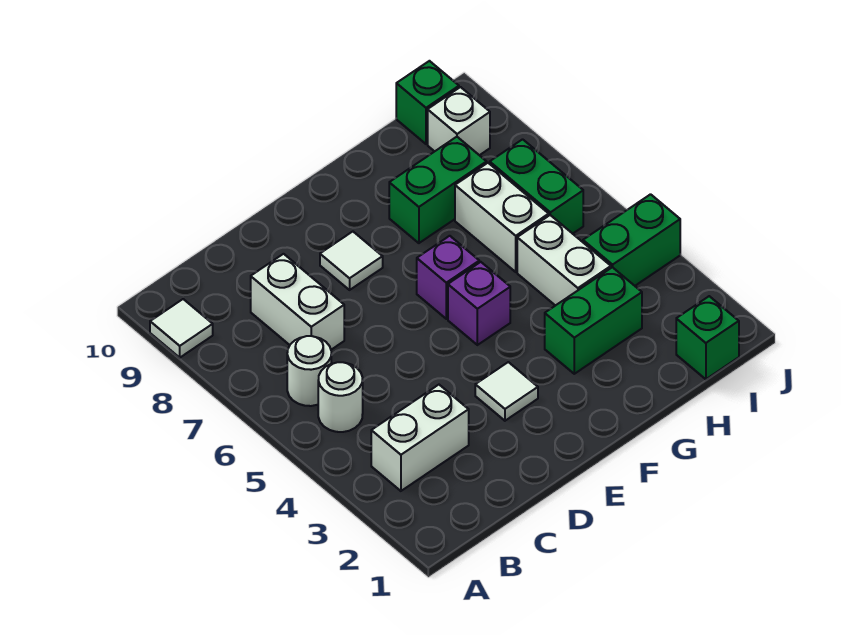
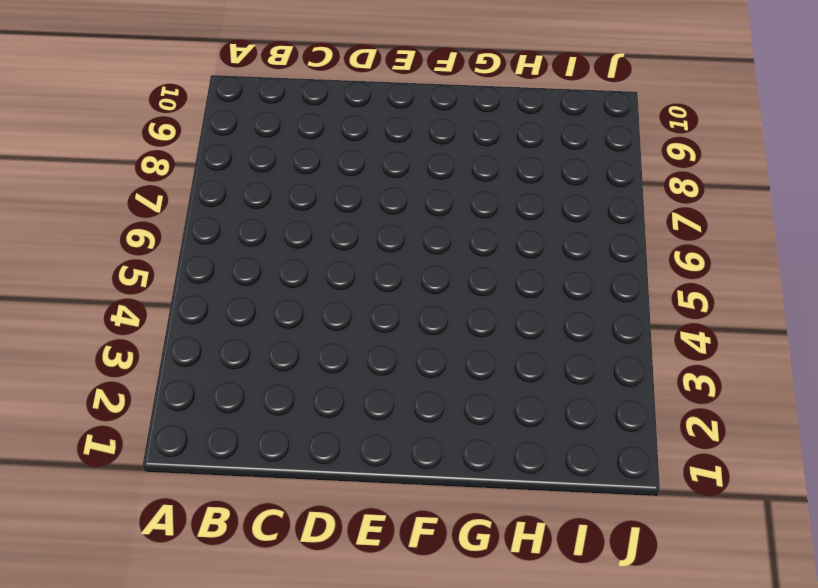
none -> white 1x1 tile [150,299,213,358]
none -> white 1x2 brick [371,385,469,491]
none -> white 1x1 round brick [318,362,363,432]

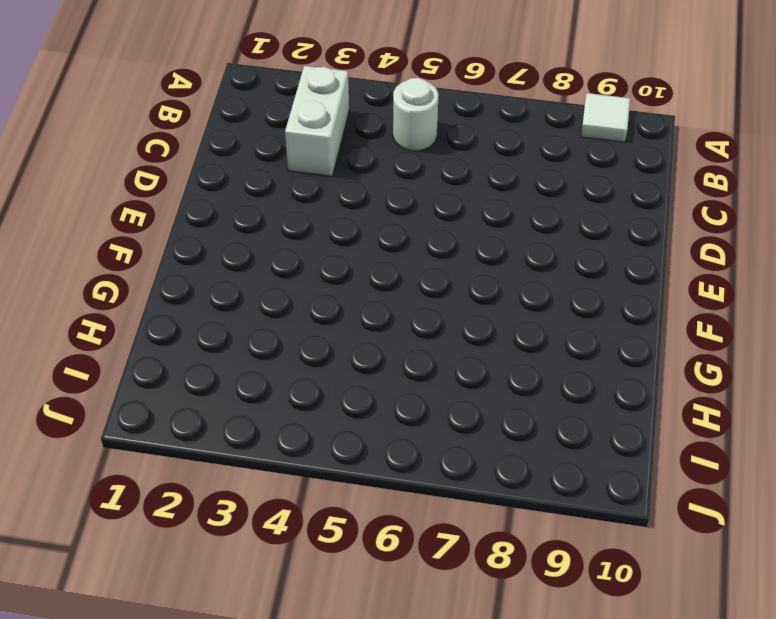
none -> white 1x1 round brick [287,336,331,406]
none -> white 1x2 brick [251,254,344,350]
none -> white 1x1 tile [475,362,538,421]

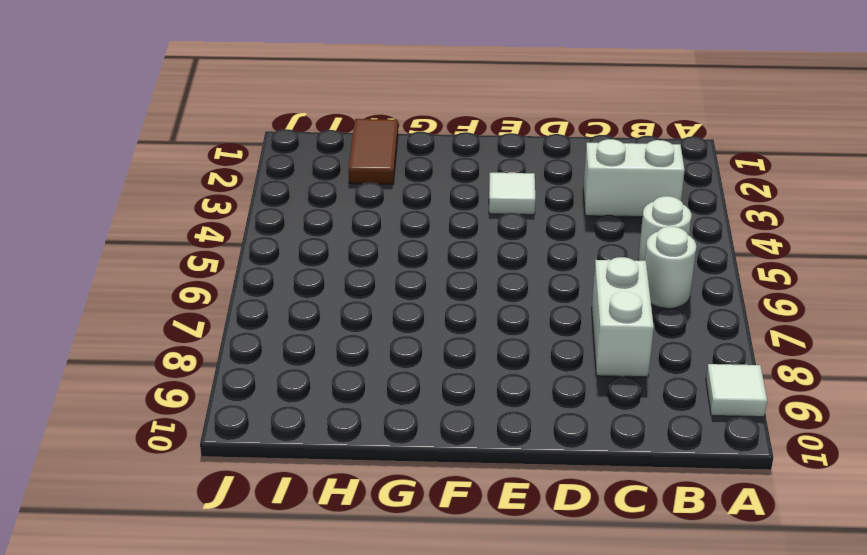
brown 1x2 tile [348,119,398,184] -> none
none -> white 1x1 tile [320,232,383,290]
none -> purple 1x1 brick [448,262,510,345]
none -> purple 1x1 brick [417,236,479,319]

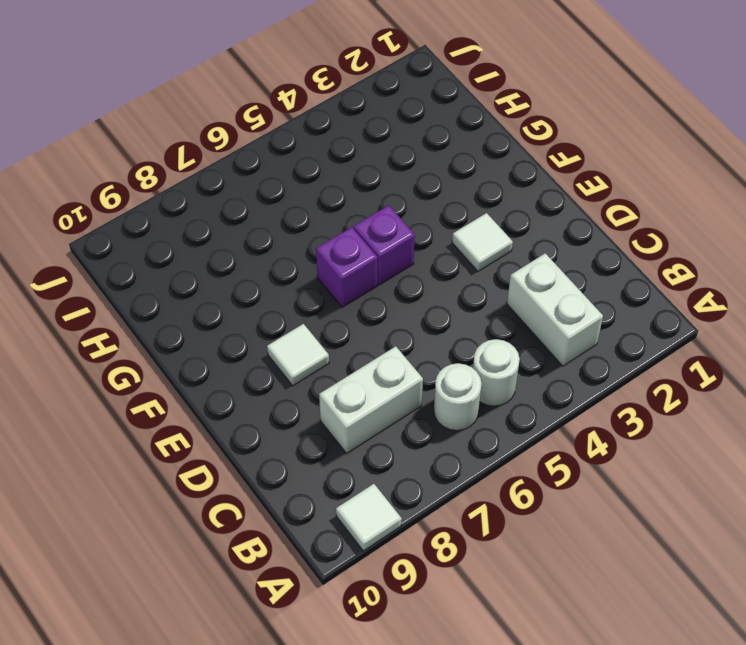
none -> green 1x2 brick [545,267,642,374]
none -> green 1x2 brick [389,137,487,243]
none -> white 1x2 brick [517,215,611,306]

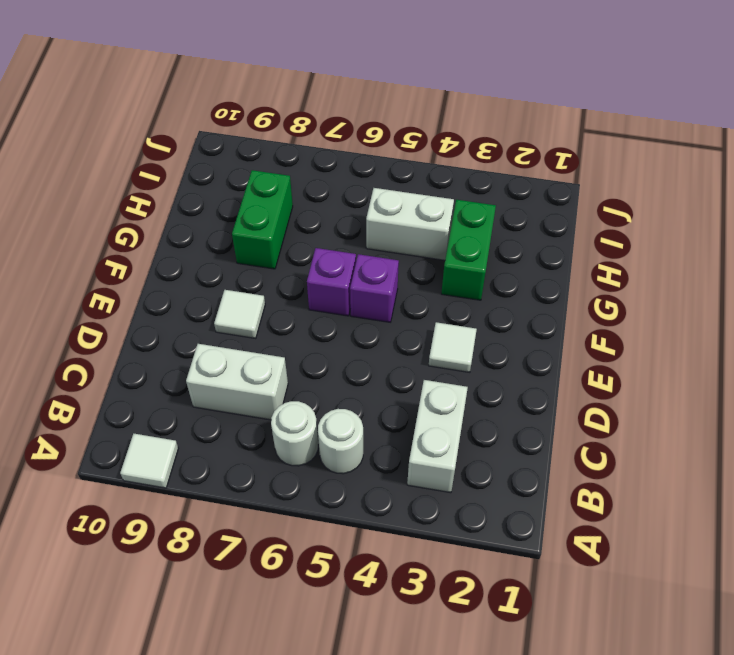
none -> white 1x2 brick [455,163,549,272]
none -> green 1x1 brick [676,296,739,379]
none -> green 1x2 brick [583,194,680,286]

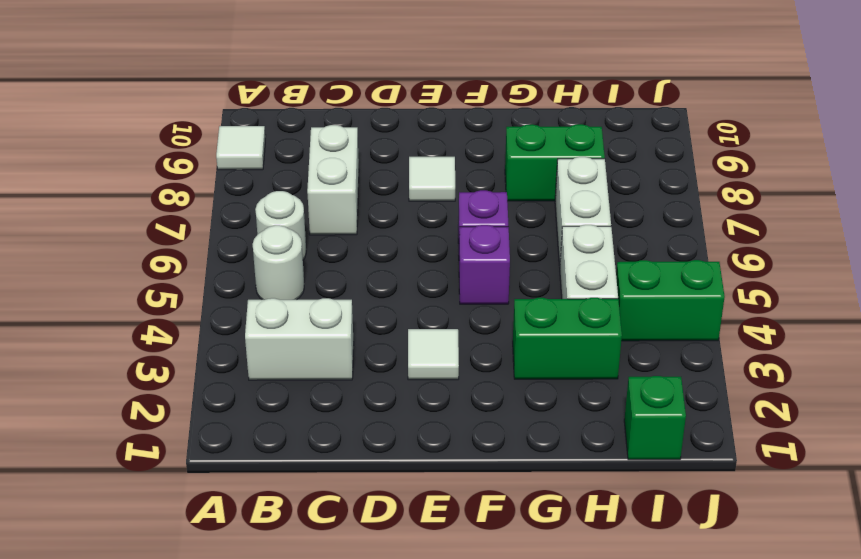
none -> green 1x2 brick [490,139,583,234]
none -> white 1x1 brick [428,87,490,155]
none -> green 1x1 brick [396,61,459,144]

